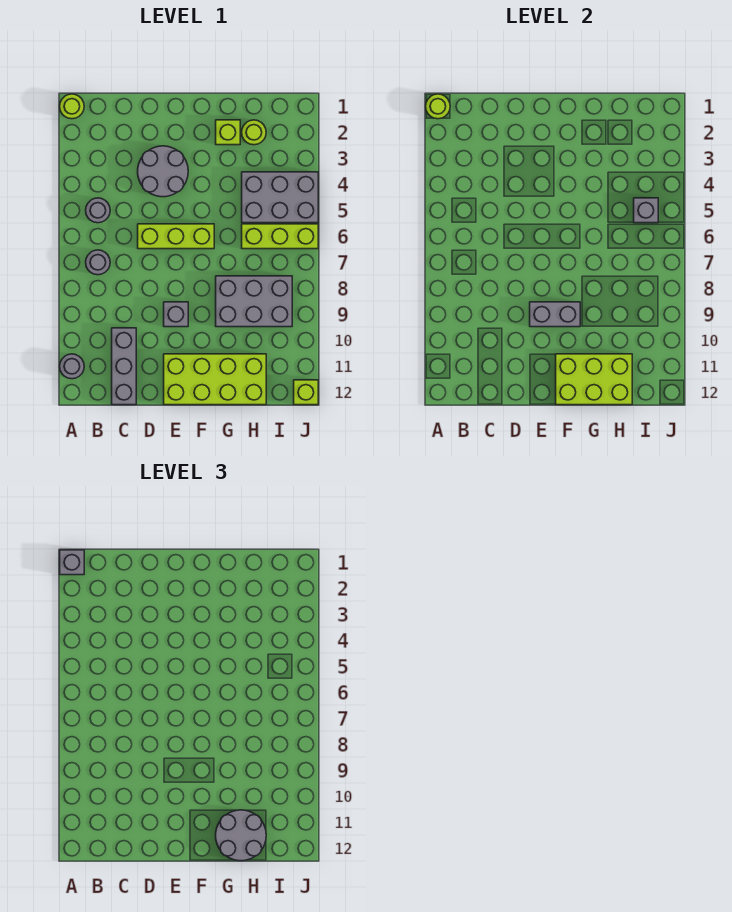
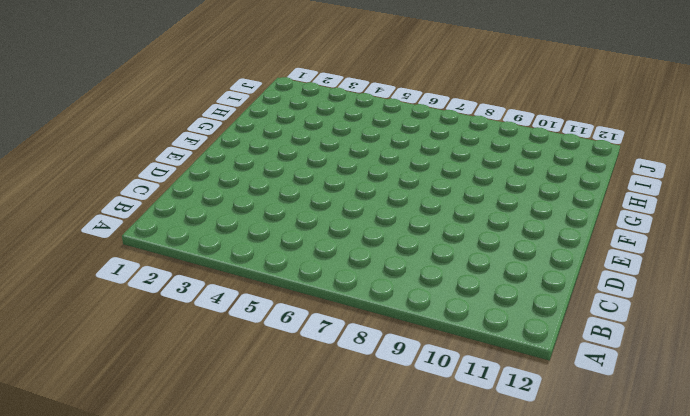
none -> lime 1x1 round brick [60,94,84,119]
none -> grey 1x1 round brick [60,354,84,379]
none -> grey 1x1 round brick [86,198,110,223]

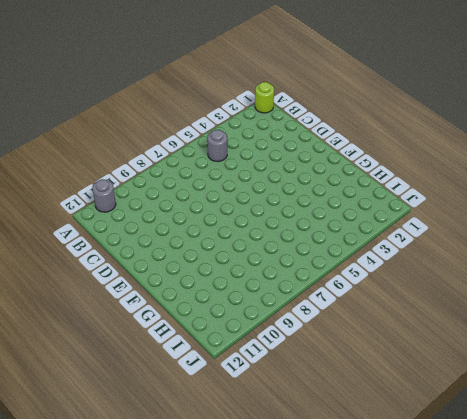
none -> grey 1x1 round brick [86,250,110,275]
none -> grey 1x3 brick [112,328,136,405]
none -> grey 2x2 round brick [138,146,188,197]

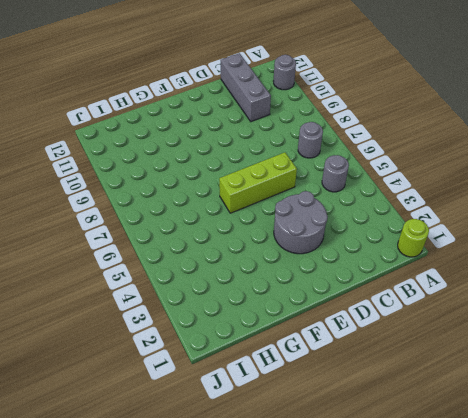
none -> grey 1x1 brick [164,302,188,327]
none -> lime 2x4 brick [164,354,266,405]
none -> lime 1x1 brick [216,120,240,145]

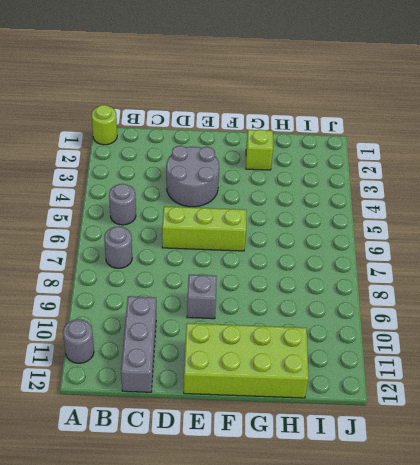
none -> grey 2x3 brick [216,276,292,327]
none -> lime 1x1 round brick [242,120,266,145]
none -> grey 2x3 brick [242,172,318,223]

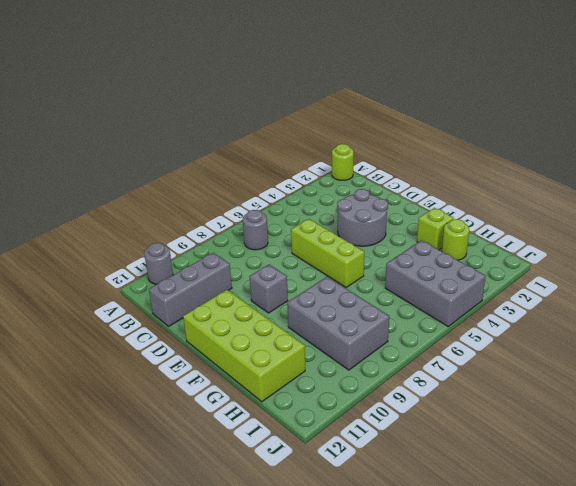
none -> grey 1x1 round brick [86,198,110,223]
none -> lime 1x3 brick [242,224,318,249]
none -> lime 1x1 brick [294,380,318,405]

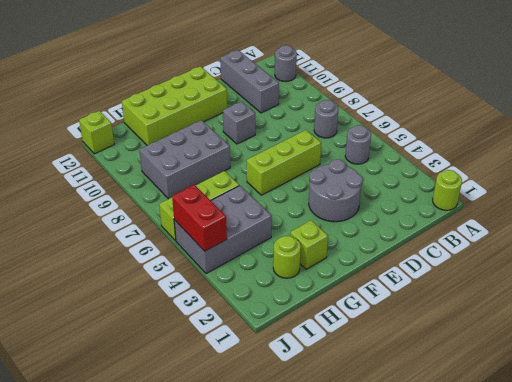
red 1x2 brick [172,185,227,251] -> none
none -> lime 1x1 round brick [426,94,450,119]
none -> grey 1x2 brick [530,302,580,327]
none -> lime 2x3 brick [556,354,632,405]

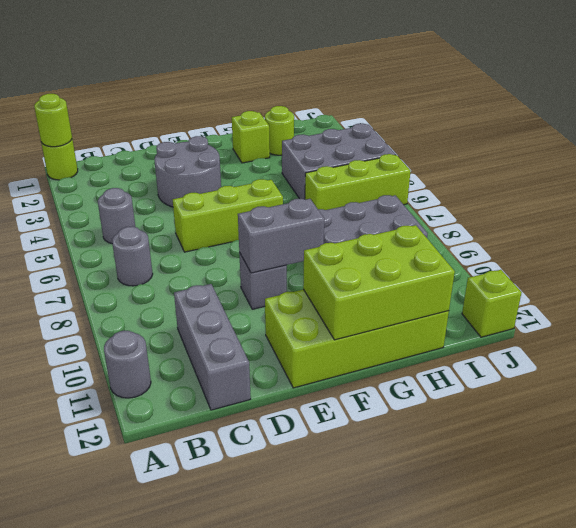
none -> grey 1x1 brick [634,198,658,223]
none -> grey 1x1 brick [60,550,84,575]
none -> grey 2x2 round brick [216,810,266,861]

